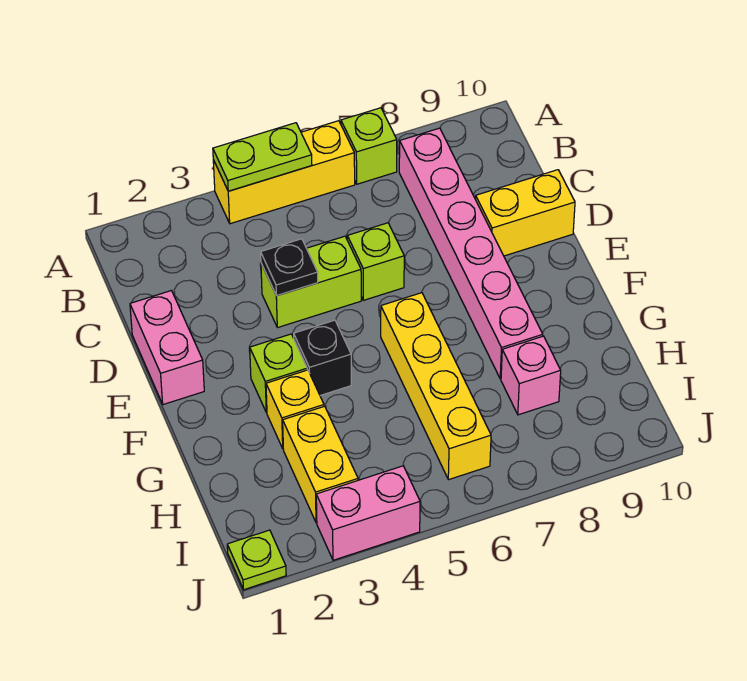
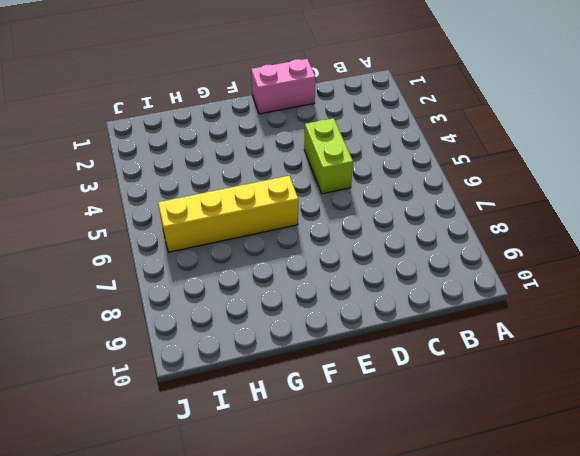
none -> yellow 1x3 brick [213,121,355,224]
none -> lime 1x1 brick [341,108,397,184]
none -> pink 1x6 brick [399,128,543,379]

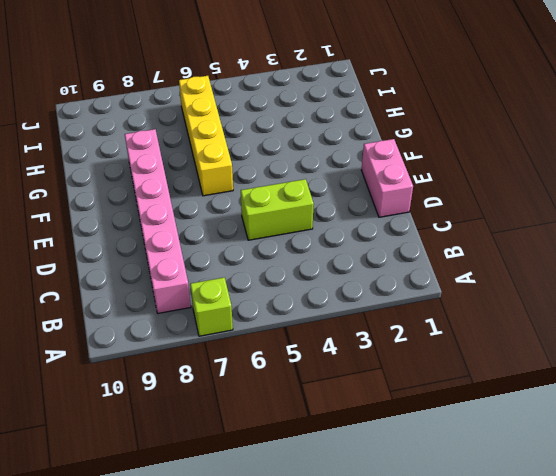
none -> yellow 1x3 brick [213,121,355,224]
none -> lime 1x1 brick [347,223,404,300]
none -> yellow 1x2 brick [476,170,575,256]

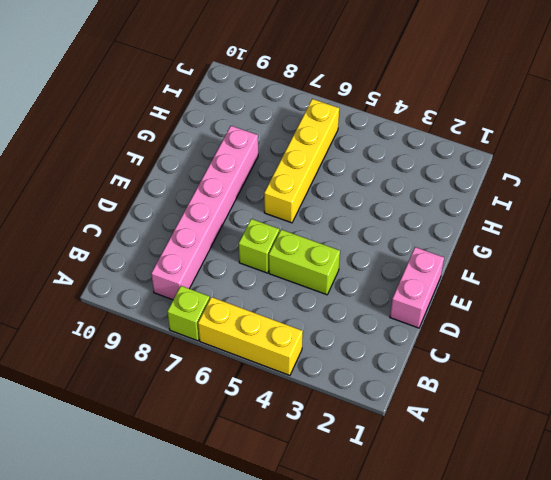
none -> yellow 1x2 brick [476,170,575,256]
none -> lime 1x1 brick [249,334,307,413]
none -> black 1x1 brick [294,320,351,396]

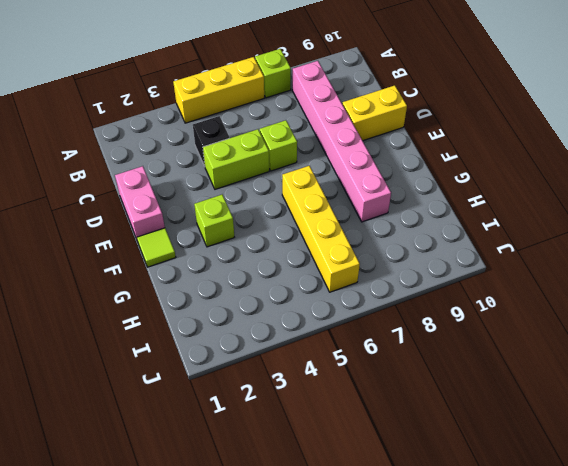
black 1x1 brick [193,116,230,166] -> black 1x1 brick moved to [294,320,351,396]
lime 1x1 tile [137,228,176,267] -> none
none -> yellow 1x1 brick [266,370,324,448]
none -> yellow 1x2 brick [283,406,358,523]
none -> pink 1x1 brick [501,336,561,415]

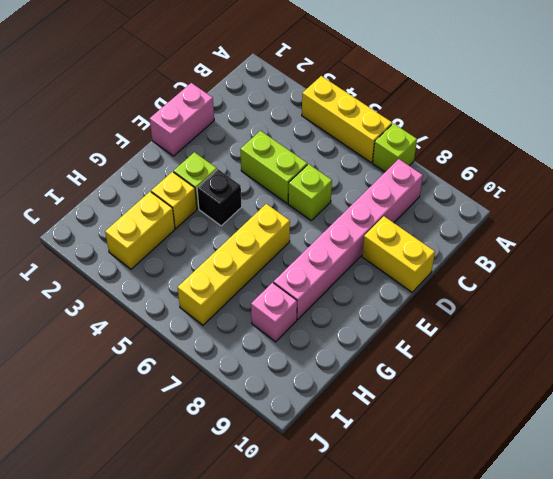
none -> lime 1x1 plate [227,530,286,590]
none -> pink 1x2 brick [316,466,420,560]
none -> lime 1x2 plate [213,123,312,191]

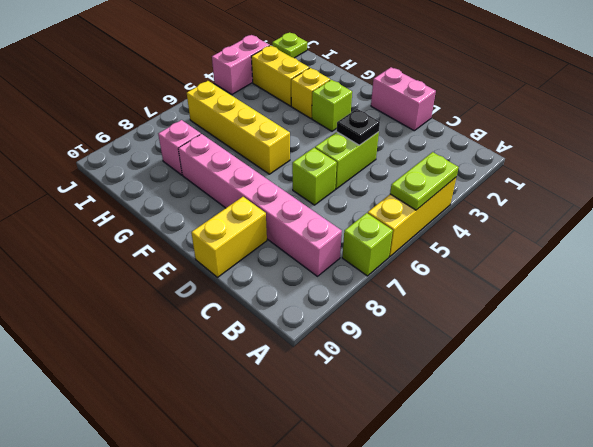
none -> black 1x1 brick [294,320,351,396]

